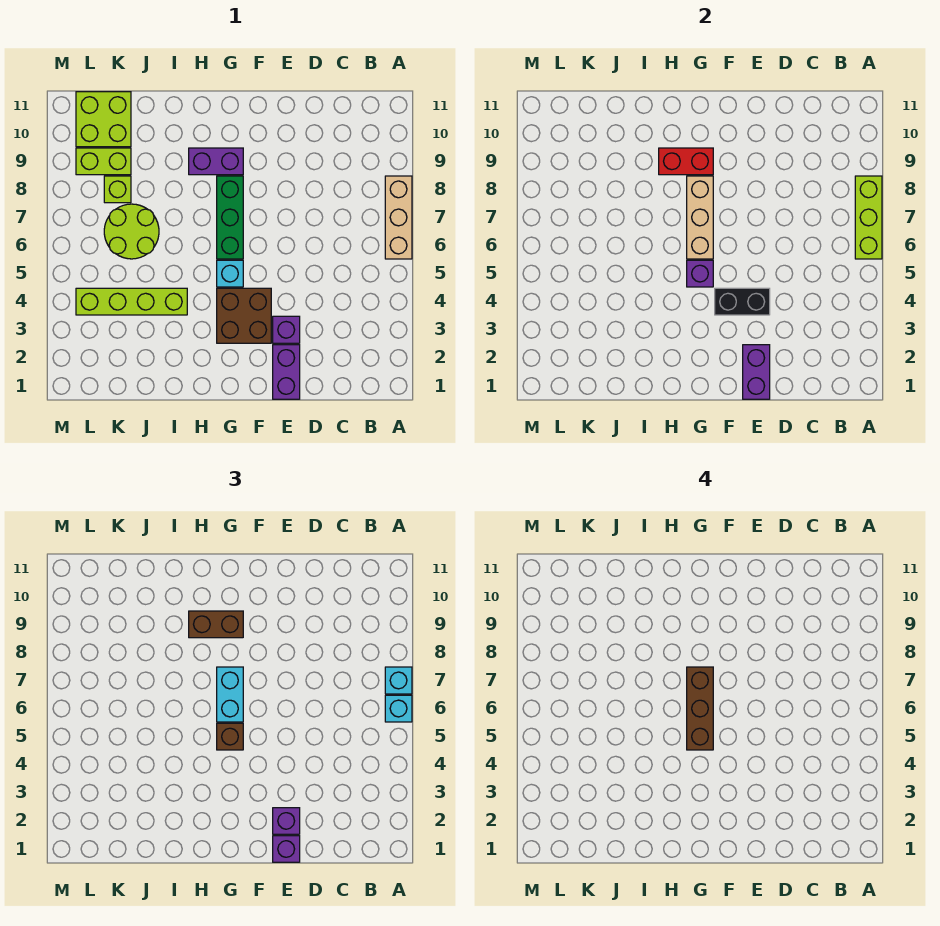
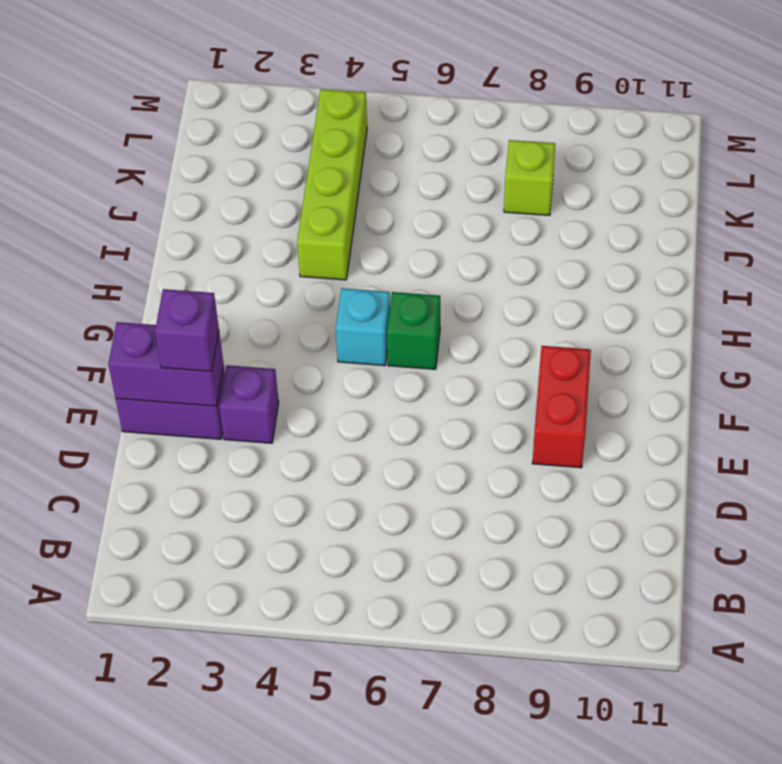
red 1x2 brick [532,346,591,468] -> red 1x2 brick moved to [659,148,713,175]
green 1x1 brick [387,292,440,369] -> green 1x3 brick [217,176,243,259]
none -> tan 1x3 brick [385,176,412,259]
none -> brown 2x2 brick [217,288,271,343]
none -> purple 1x2 brick [189,148,243,175]

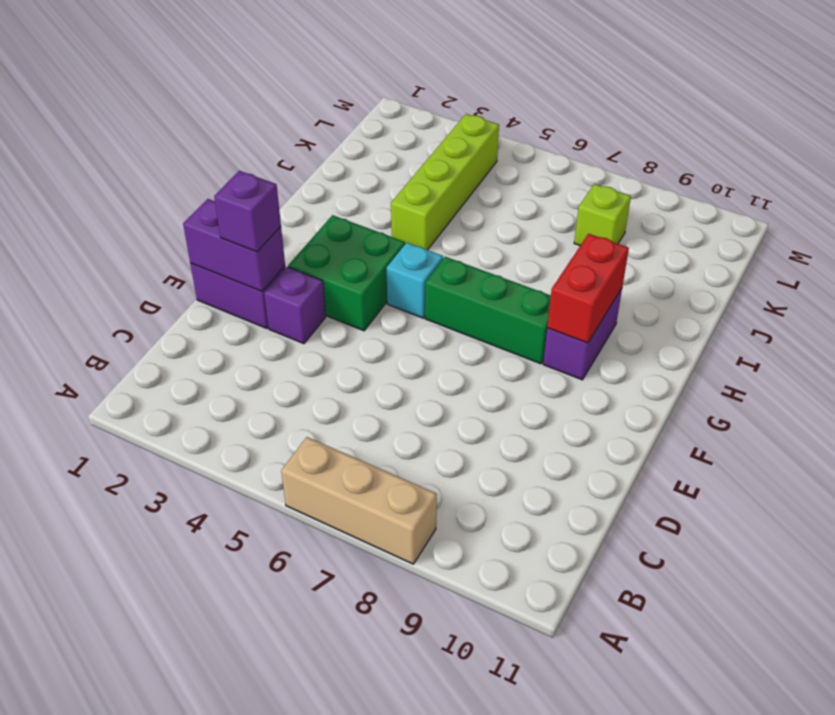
green 2x2 brick [288,215,405,331] -> brown 2x2 brick [217,288,271,343]
none -> lime 2x2 round brick [104,204,159,259]
none -> lime 1x2 brick [76,148,131,175]
none -> lime 2x2 brick [76,92,131,147]

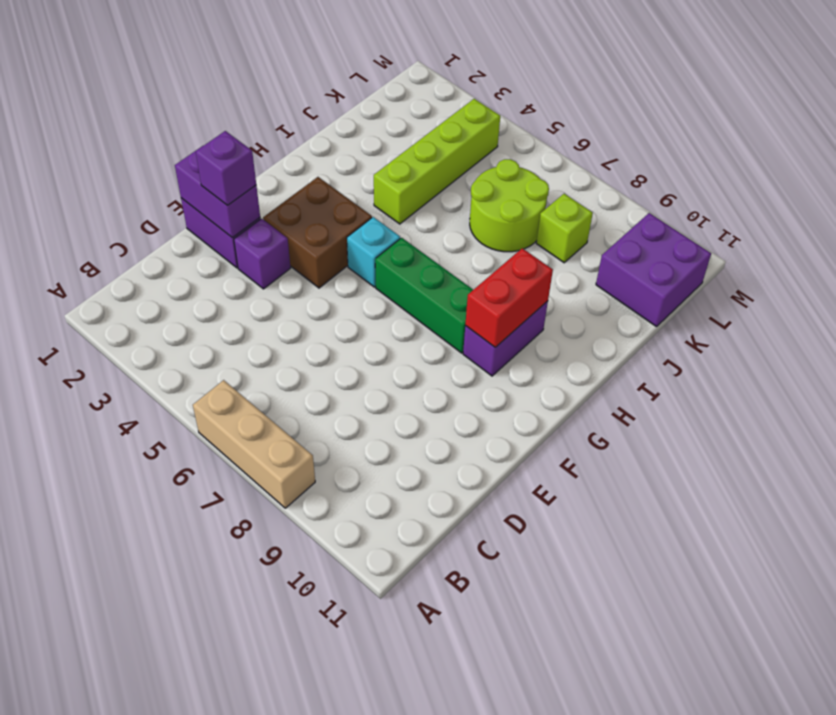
purple 2x2 brick [596,213,711,327] -> lime 2x2 brick [76,92,131,147]
none -> lime 1x2 brick [76,148,131,175]
none -> lime 1x3 brick [855,176,882,259]
none -> black 1x2 brick [715,288,770,315]

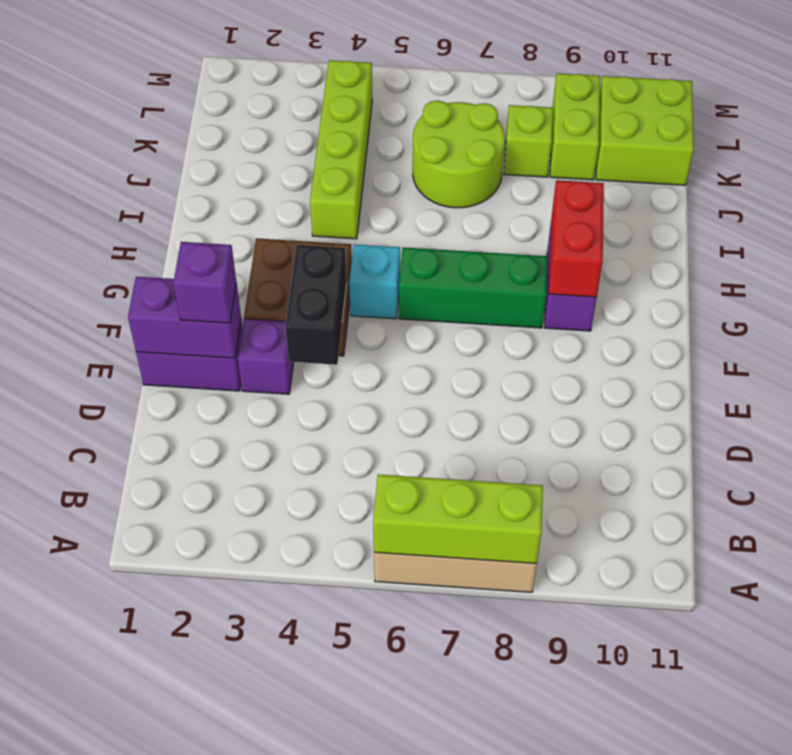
none -> purple 1x1 brick [687,260,713,287]
none -> tan 1x3 brick [687,176,713,259]
none -> cyan 1x1 brick [385,695,412,722]

